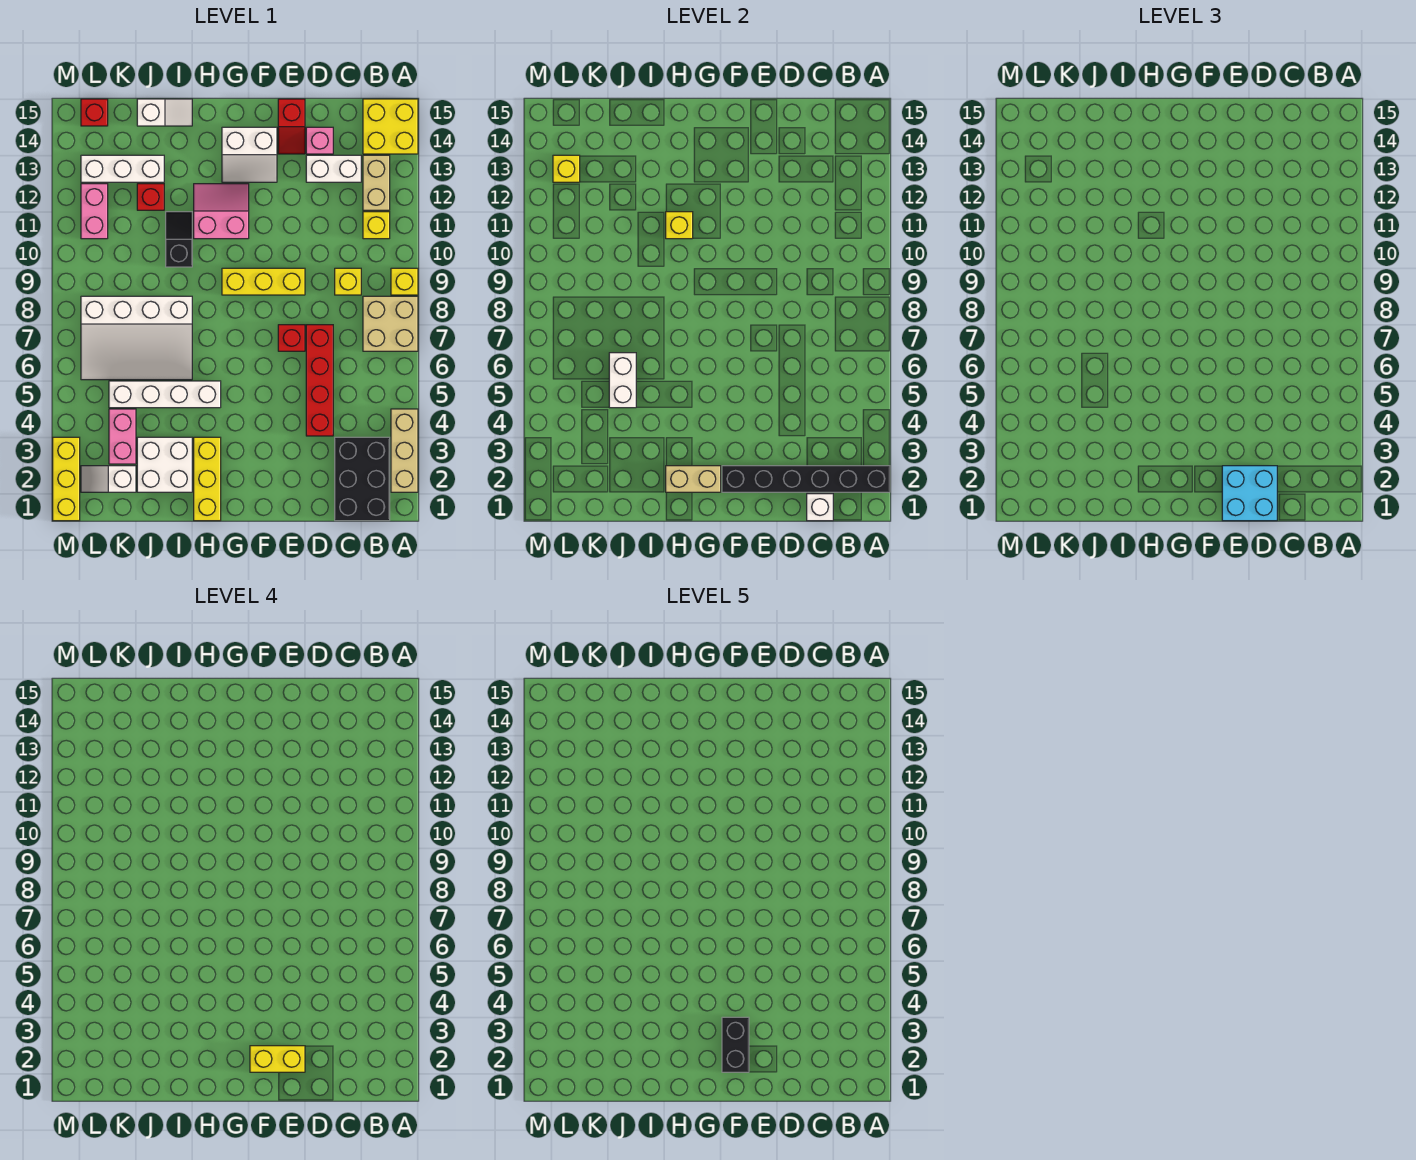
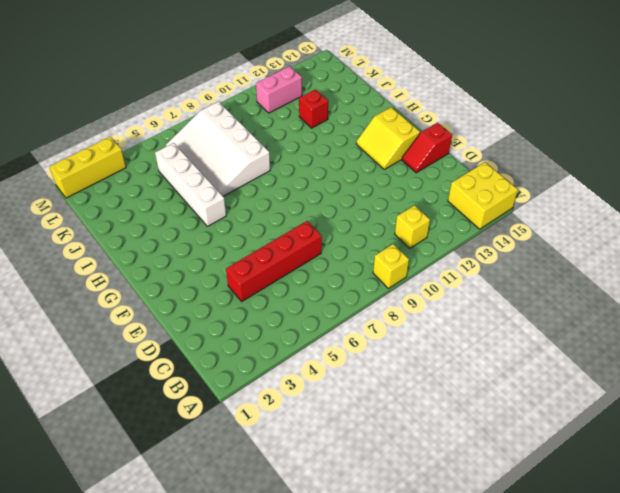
yellow 2x2 slope [356,107,420,169] -> white 2x2 slope [222,127,277,182]
none -> tan 1x3 brick [391,409,418,492]
none -> tan 2x2 brick [363,296,418,351]
none -> black 2x3 brick [335,437,390,521]
none -> tan 1x2 brick [363,155,390,210]

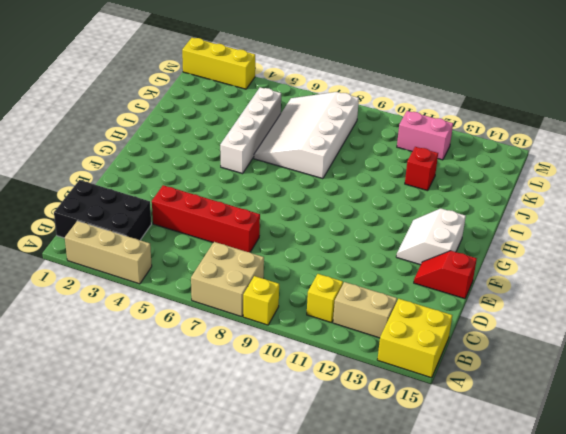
none -> yellow 1x1 brick [335,268,361,295]
none -> white 1x2 brick [306,155,361,182]
none -> pink 1x1 brick [306,127,333,154]
none -> red 1x1 brick [278,325,305,351]

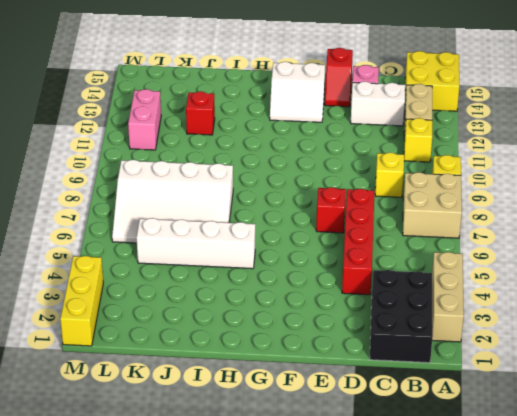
none -> yellow 1x3 brick [222,268,305,295]
none -> pink 2x2 slope [194,184,249,239]
none -> yellow 1x3 brick [194,437,221,521]
none -> white 2x2 brick [137,437,192,492]

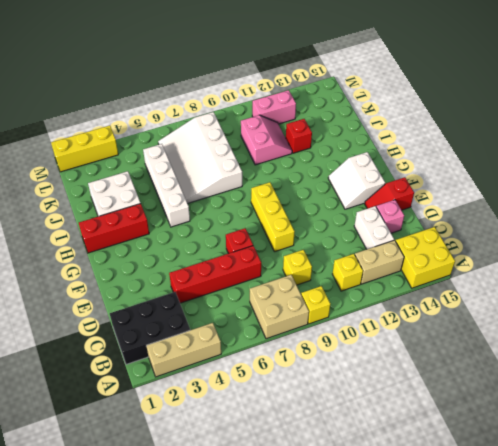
red 1x3 brick [79,204,149,253] -> yellow 1x3 brick [194,437,221,521]
pink 2x2 slope [241,115,292,165] -> pink 2x2 slope moved to [194,184,249,239]
none -> black 1x2 slope [166,212,192,267]
none -> white 1x2 slope [137,99,192,126]
none -> white 1x3 brick [81,155,164,182]
none -> white 1x2 slope [81,466,136,492]

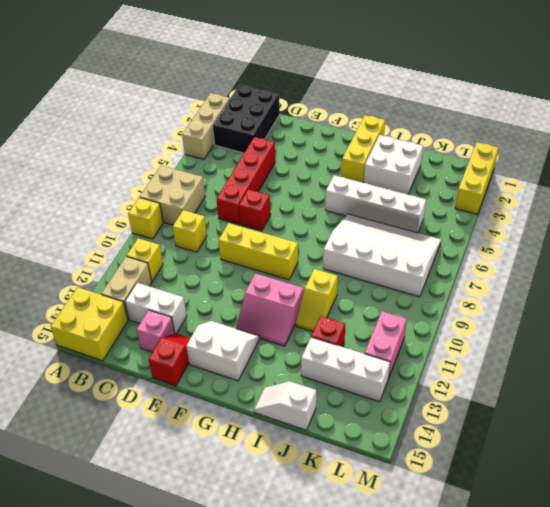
yellow 1x2 slope [296,269,338,332] -> black 1x2 slope [166,212,192,267]
none -> white 1x2 slope [81,466,136,492]
none -> pink 1x2 brick [109,409,136,464]
none -> red 1x1 brick [81,99,108,126]
none -> black 1x6 brick [722,466,890,492]

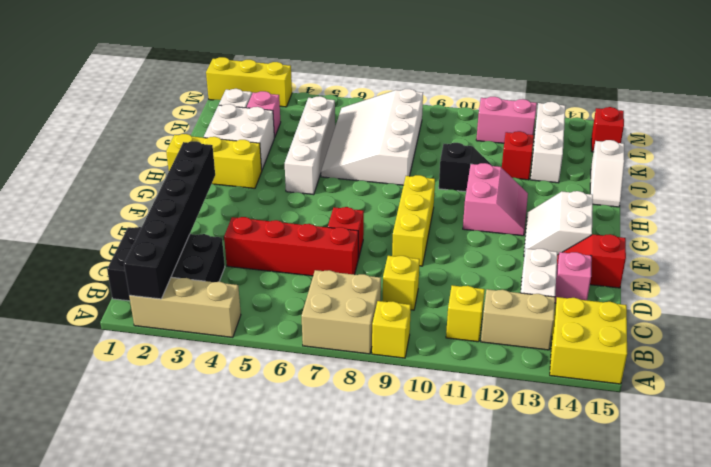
pink 1x1 brick [247,91,281,137] -> pink 1x2 brick [109,409,136,464]
none -> white 1x1 brick [807,494,833,521]
none -> tan 1x2 brick [666,466,721,492]
none -> yellow 1x1 brick [666,212,693,239]
none -> white 1x2 brick [609,353,636,408]

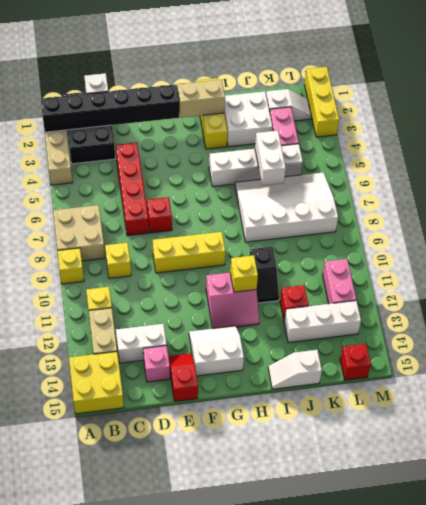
none -> yellow 1x1 brick [553,155,580,182]
none -> cyan 2x2 brick [1222,466,1277,521]
none -> yellow 1x2 brick [250,1046,305,1072]
none -> black 1x2 brick [722,1017,749,1072]

